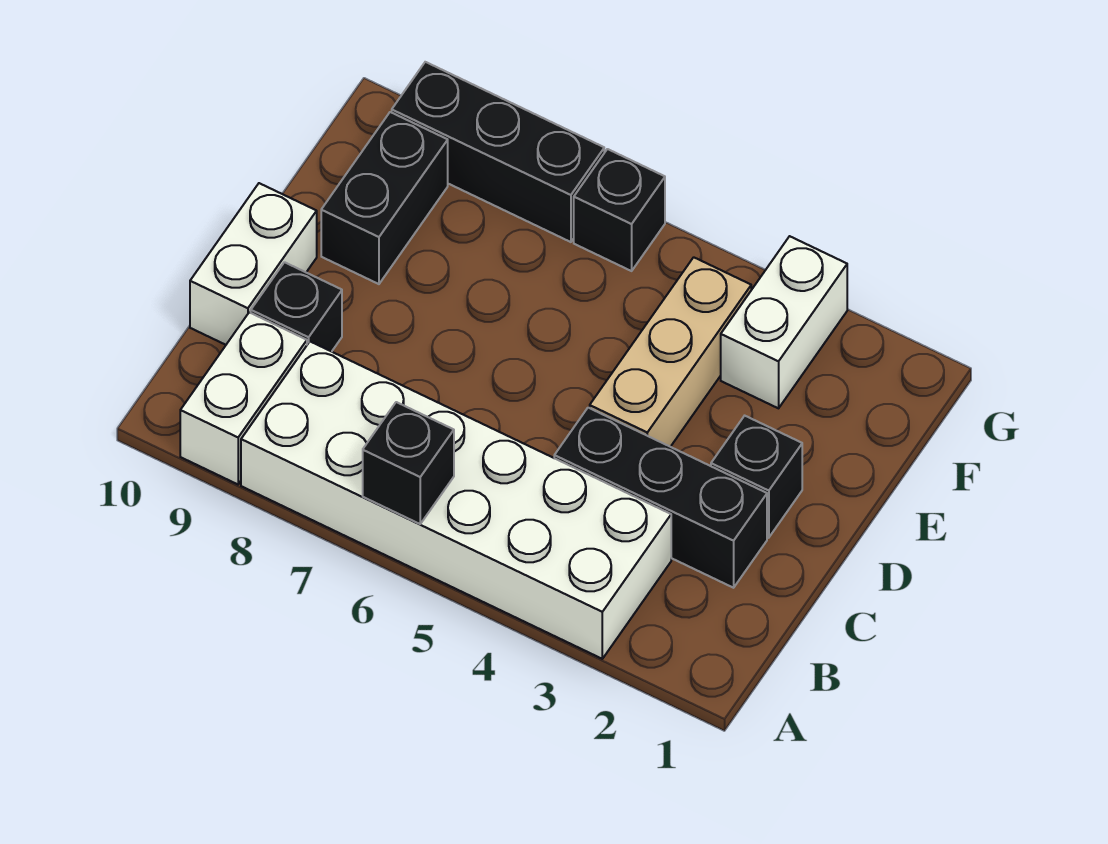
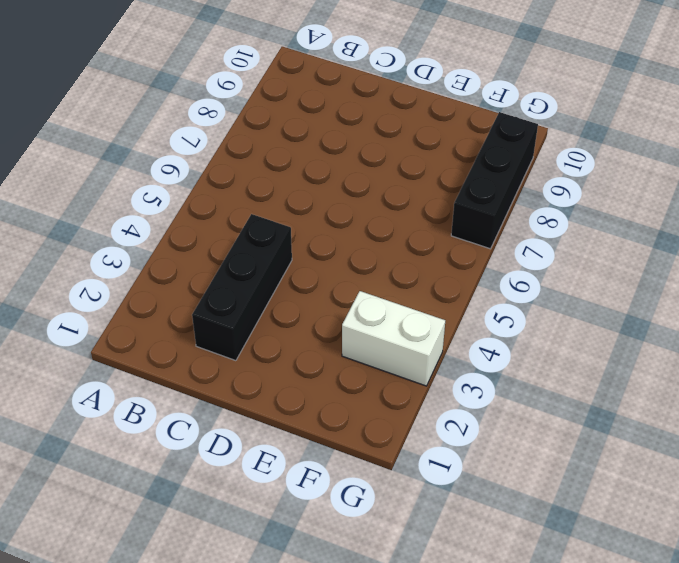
none -> white 2x6 brick [241,342,671,659]
none -> white 1x2 brick [180,312,307,484]
none -> black 1x1 brick [251,262,342,352]

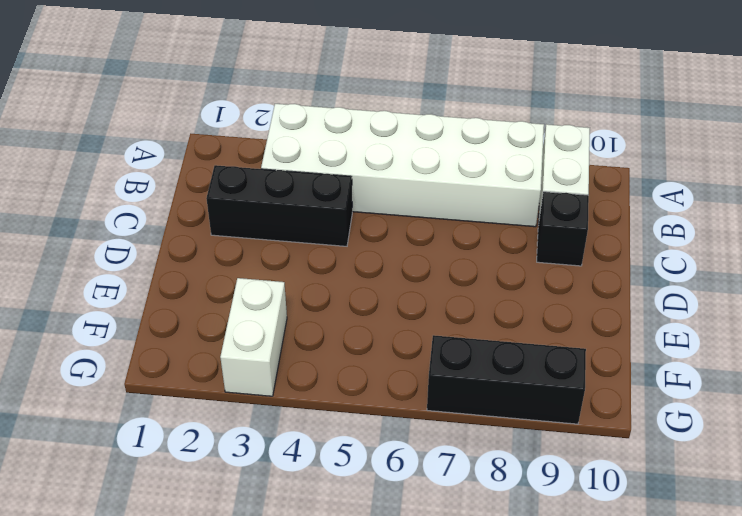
none -> white 1x2 brick [190,183,317,345]
none -> black 1x1 brick [711,416,802,538]
none -> tan 1x3 brick [590,257,751,447]

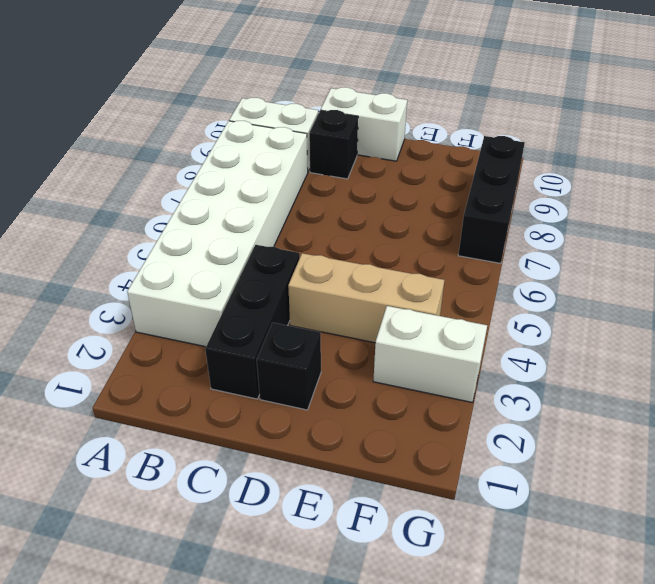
none -> black 1x2 brick [321,112,448,284]
none -> black 1x1 brick [574,149,665,271]
none -> black 1x1 brick [363,402,454,524]

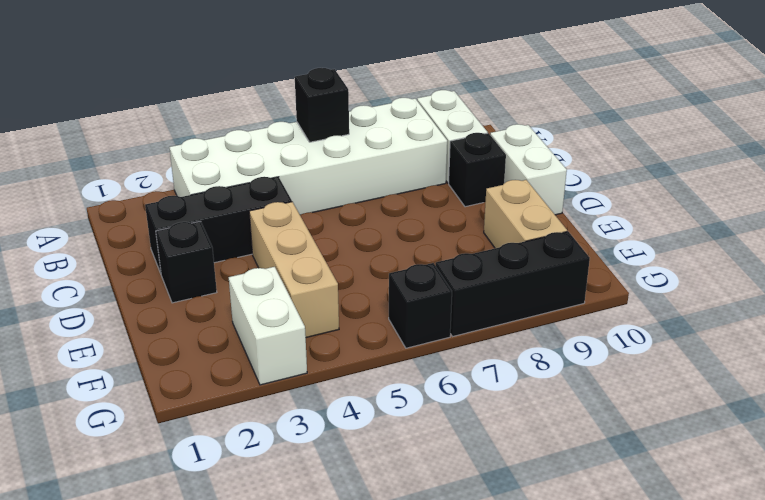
tan 1x2 brick [484,180,567,248] -> black 1x2 brick [321,112,448,284]

